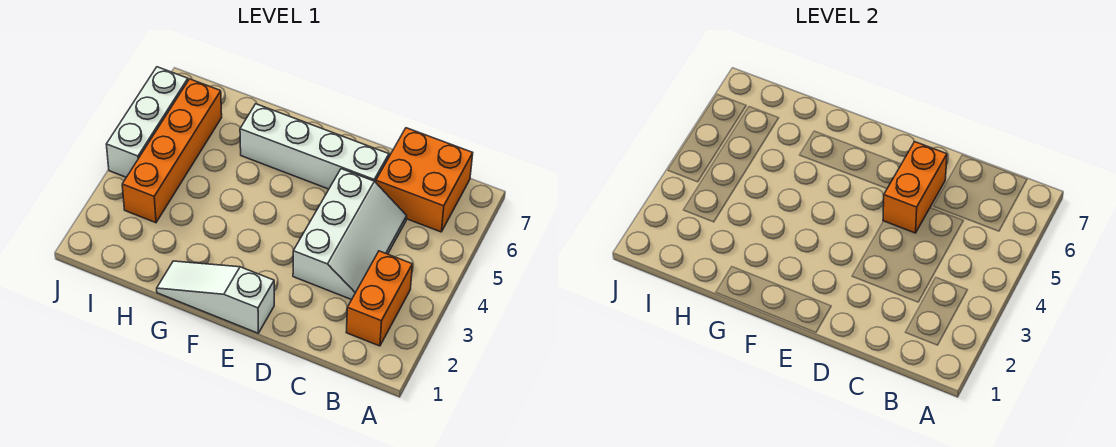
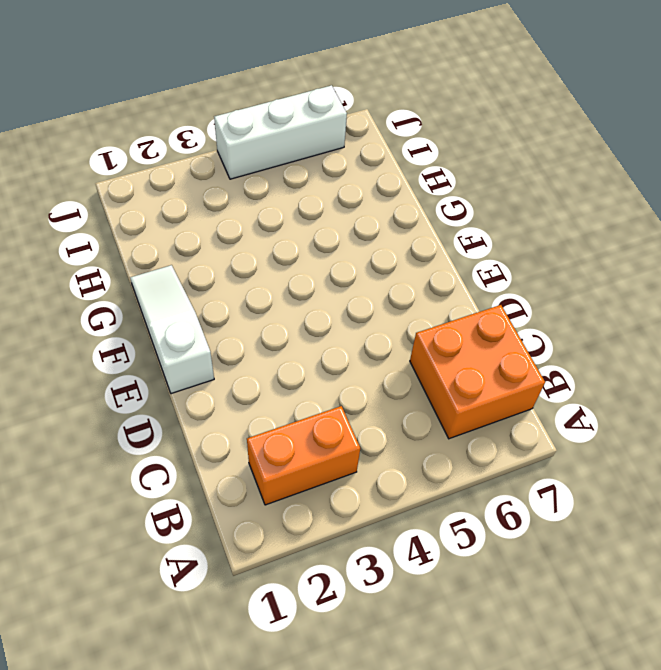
none -> white 2x3 slope [293,169,407,300]
none -> white 1x4 brick [240,104,389,189]

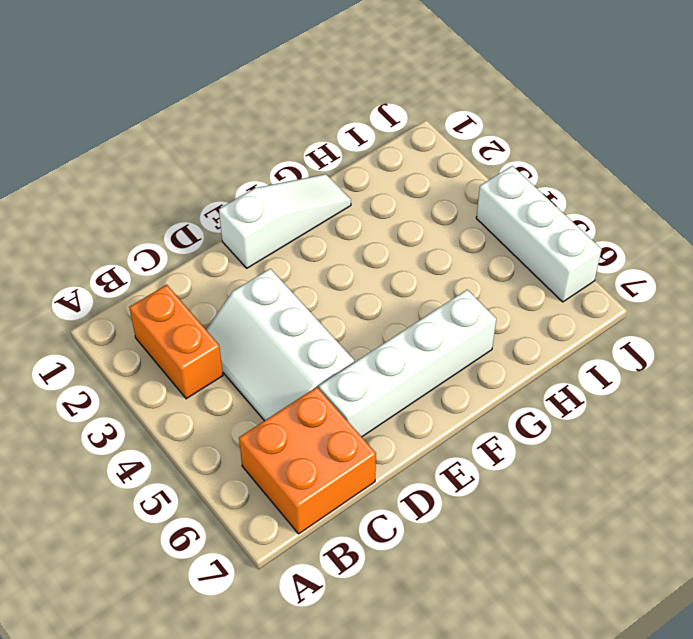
none -> orange 1x4 brick [122,79,222,223]
none -> orange 1x2 brick [883,142,947,233]

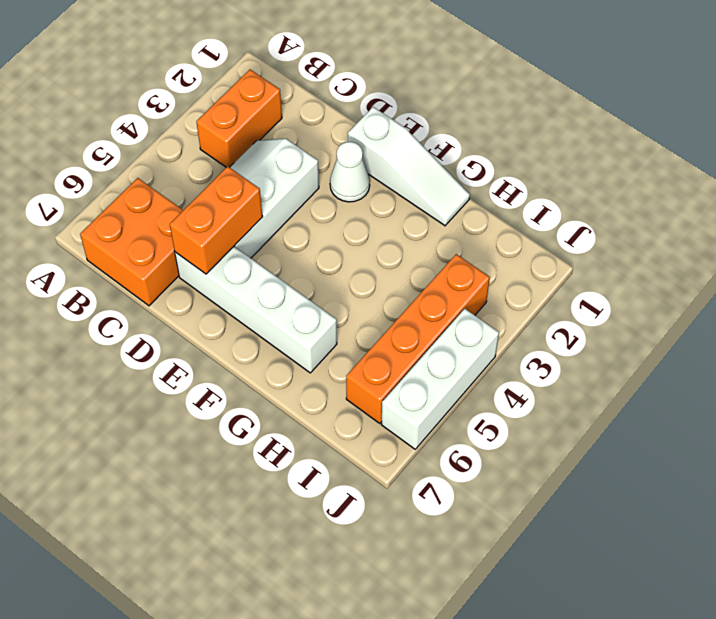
white 1x1 cone [330,142,370,202] -> none

